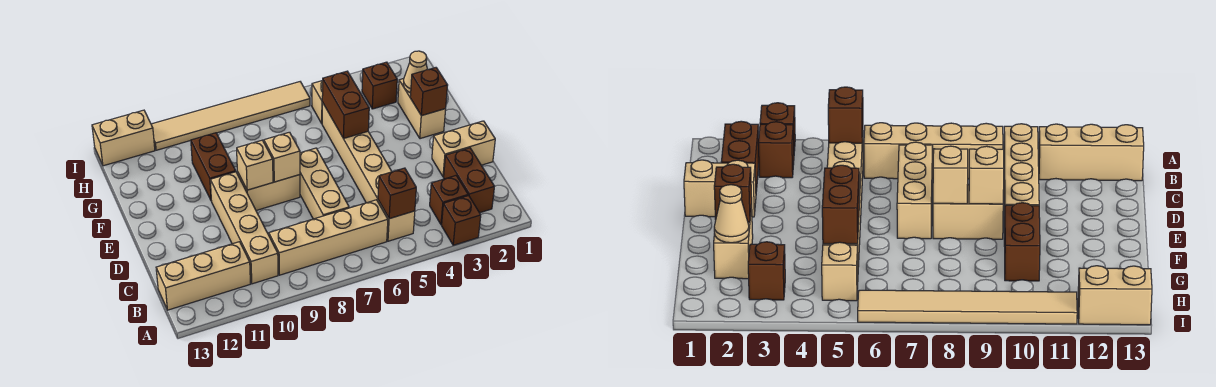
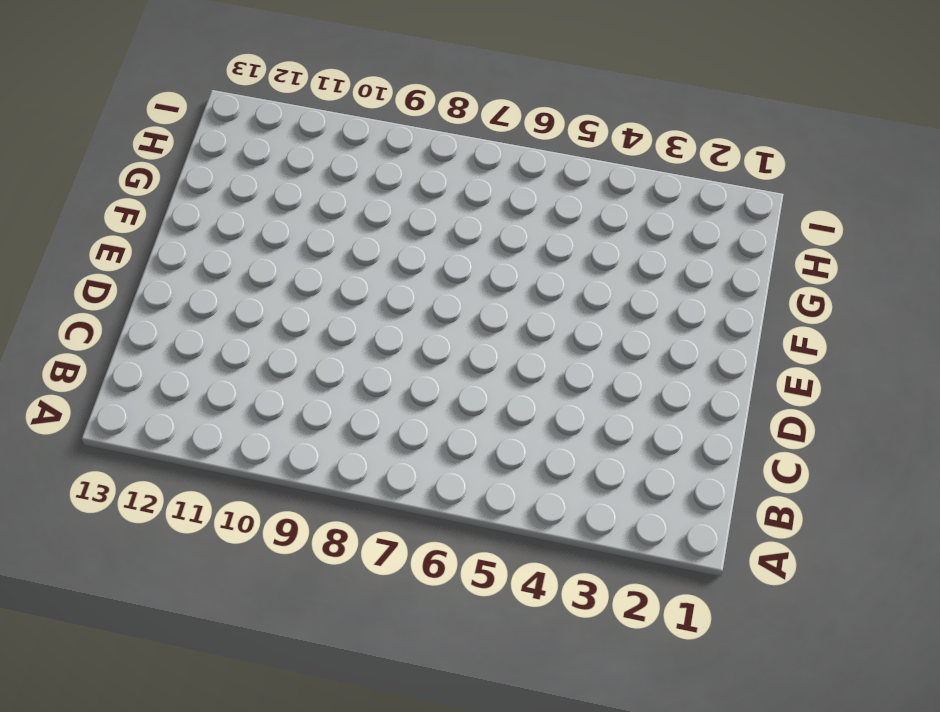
none -> brown 1x1 brick [442,196,481,245]
none -> brown 1x2 brick [444,148,495,213]
none -> brown 1x1 brick [430,176,468,225]

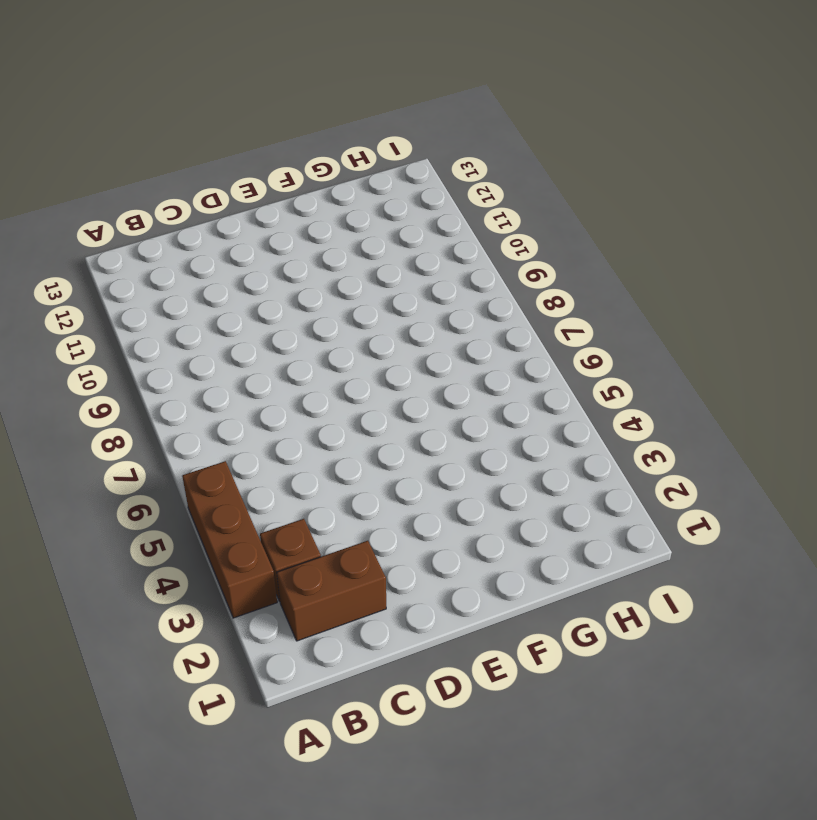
brown 1x3 brick [182,461,277,618] -> brown 1x1 brick [442,196,481,245]
none -> tan 1x6 brick [322,102,415,241]
none -> tan 1x4 brick [269,200,388,275]
none -> tan 1x4 brick [210,172,278,284]

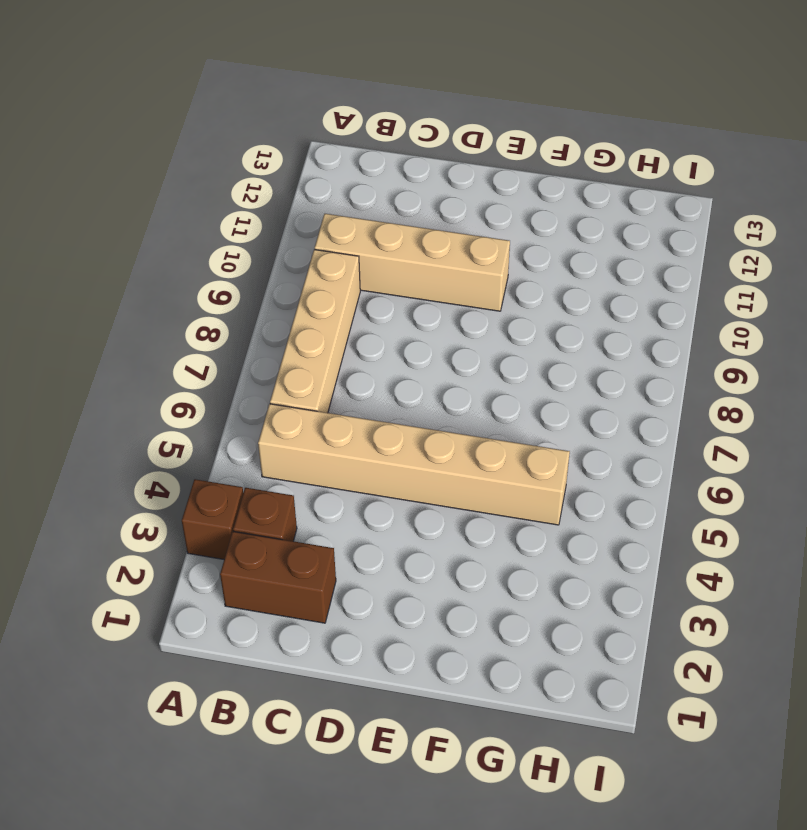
none -> tan 1x3 brick [156,242,250,310]
none -> tan 1x3 brick [300,148,349,219]
none -> tan 1x2 brick [432,121,495,177]

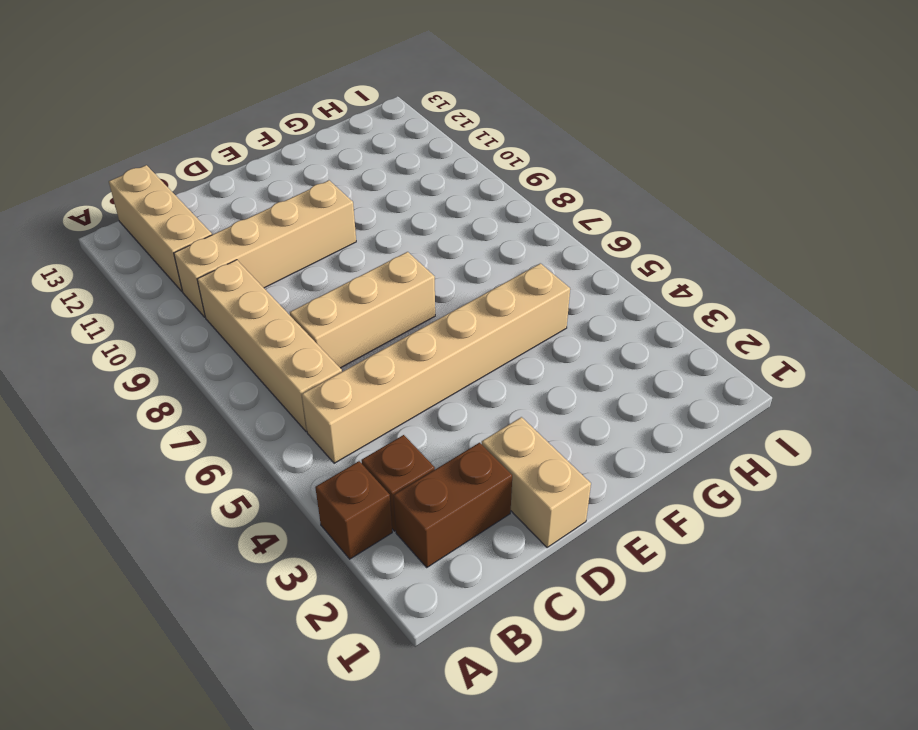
none -> tan 1x2 brick [237,172,300,210]
none -> tan 1x2 brick [398,78,446,139]
none -> brown 1x2 brick [191,133,236,200]

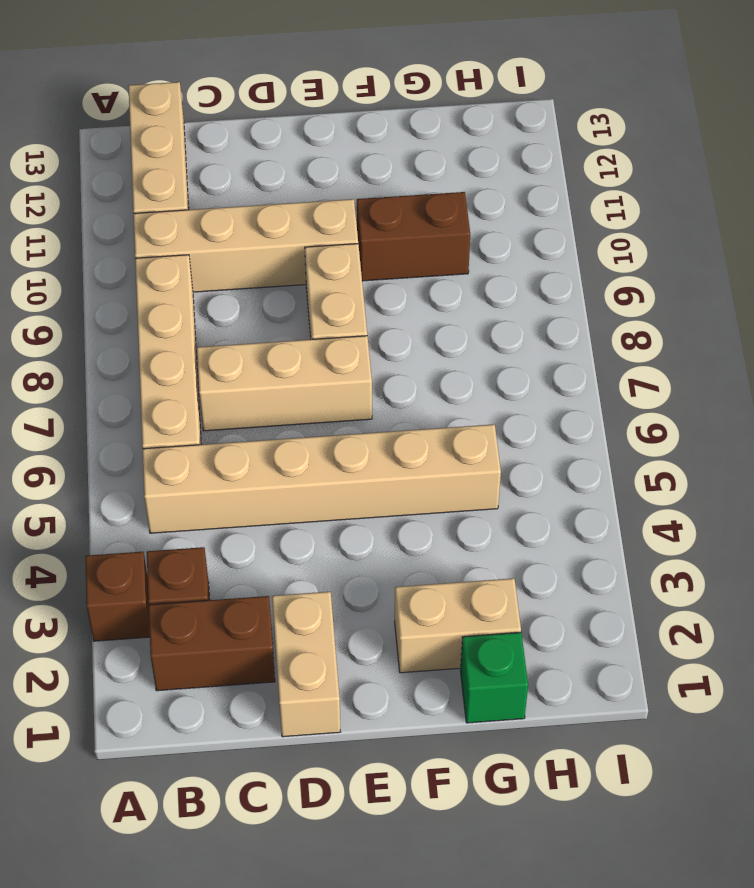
green 1x1 brick [460,632,528,723] -> none
none -> brown 1x1 brick [362,62,397,109]
none -> tan 1x1 brick [312,81,323,123]
none -> tan 1x6 tile [151,82,310,150]

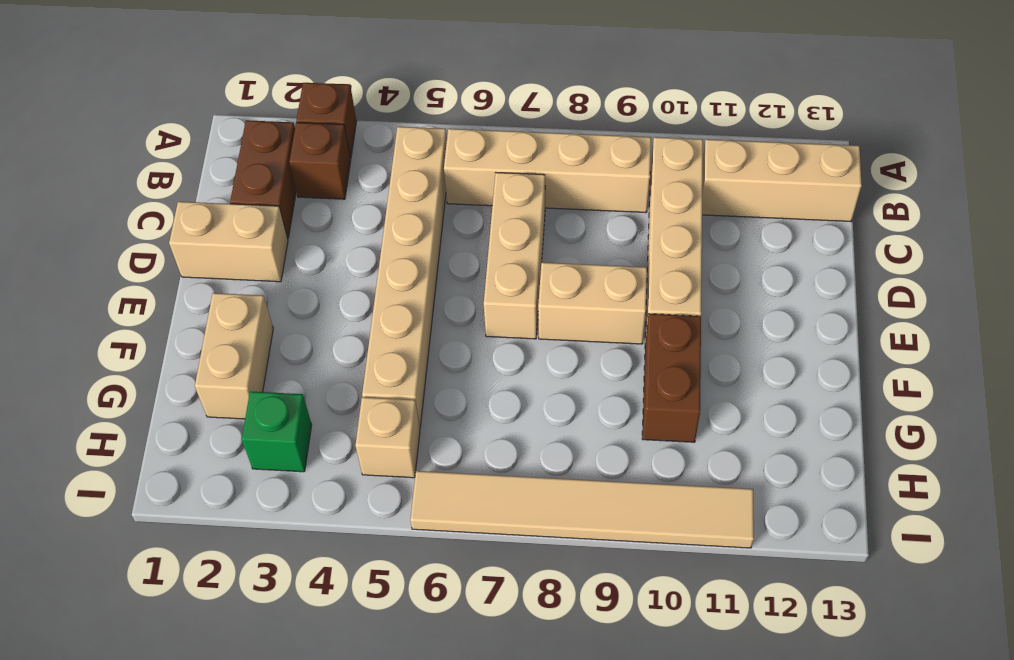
green 1x1 brick [242,391,312,472] -> brown 1x1 brick [362,62,397,109]
none -> tan 1x2 brick [92,110,155,166]
none -> brown 1x1 brick [378,168,416,219]
none -> tan 1x1 brick [264,132,300,182]

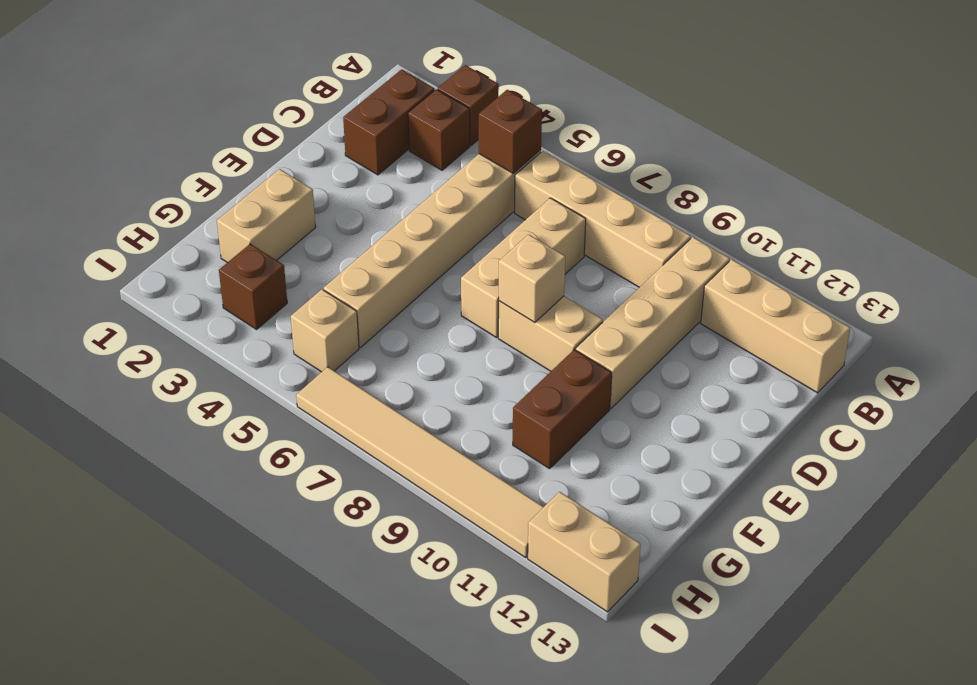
none -> tan 1x2 brick [432,121,495,177]
none -> tan 1x1 brick [237,140,273,190]
none -> brown 1x1 brick [410,68,448,116]

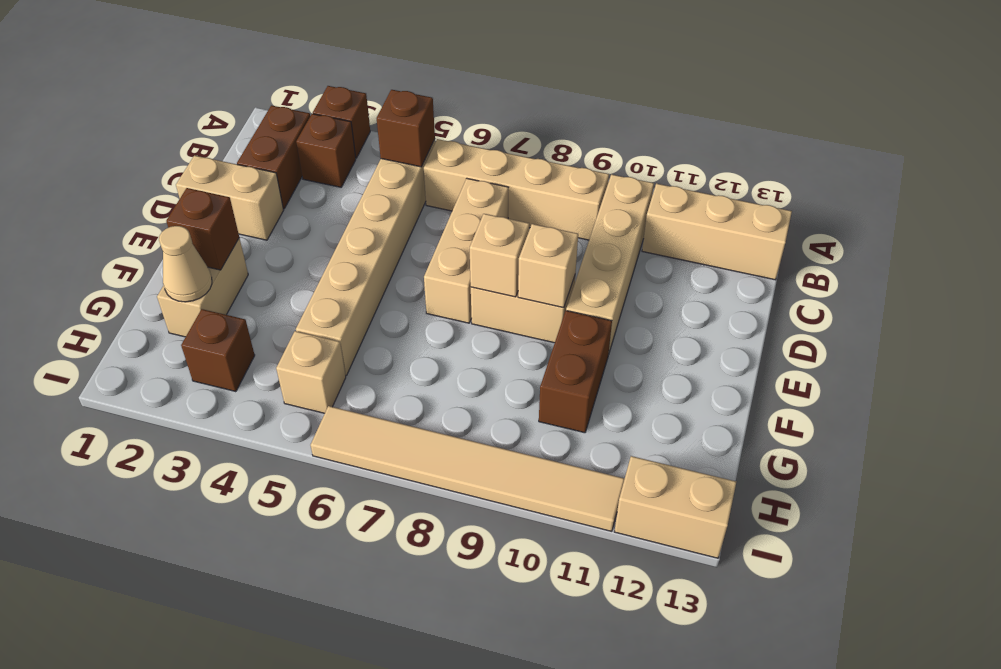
none -> brown 1x2 brick [322,71,369,138]

